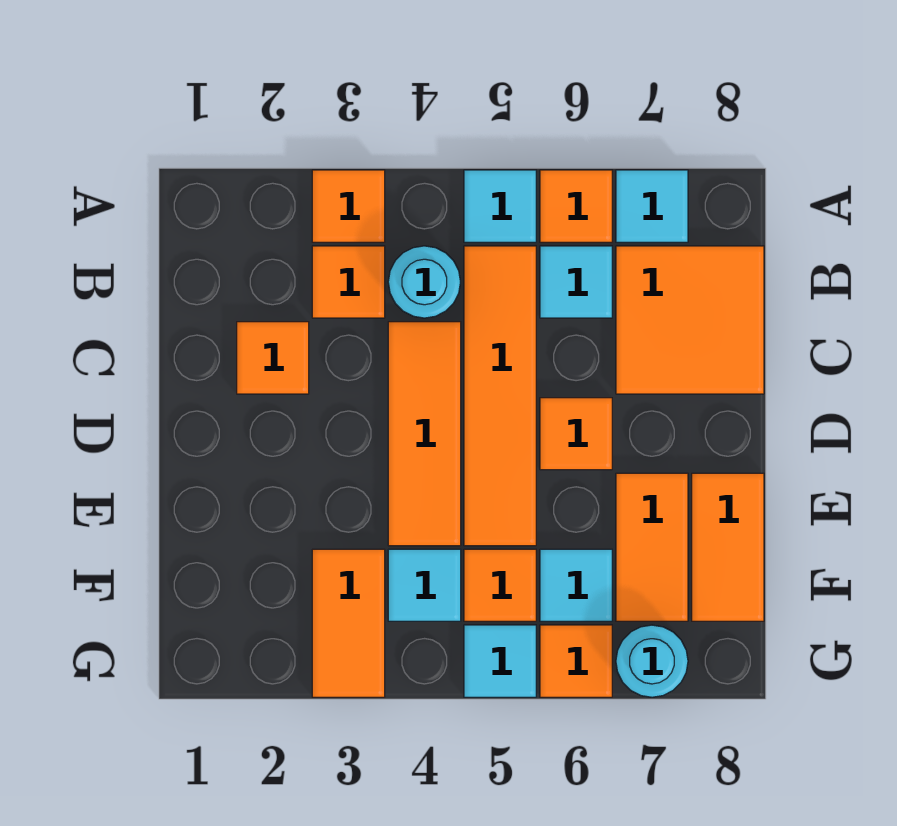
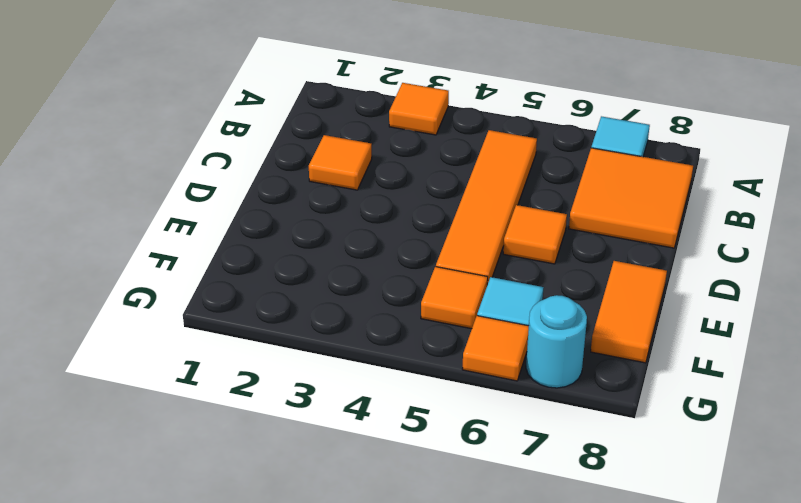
none -> cyan 1x1 tile [464,170,536,242]
none -> orange 1x1 tile [540,170,612,242]
none -> orange 1x1 tile [312,246,385,318]

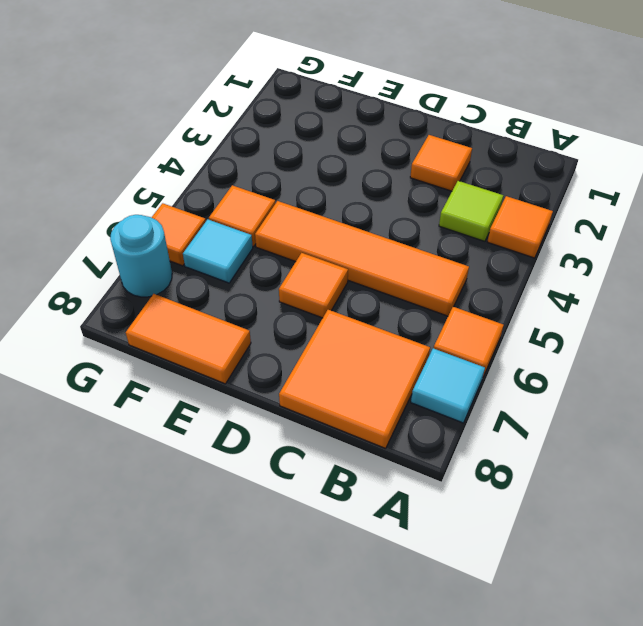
lime 1x1 tile [439,181,503,241] -> orange 1x1 tile [312,246,385,318]
none -> cyan 1x1 tile [464,170,536,242]
none -> cyan 1x1 round brick [388,246,460,318]
none -> cyan 1x1 tile [540,246,612,318]

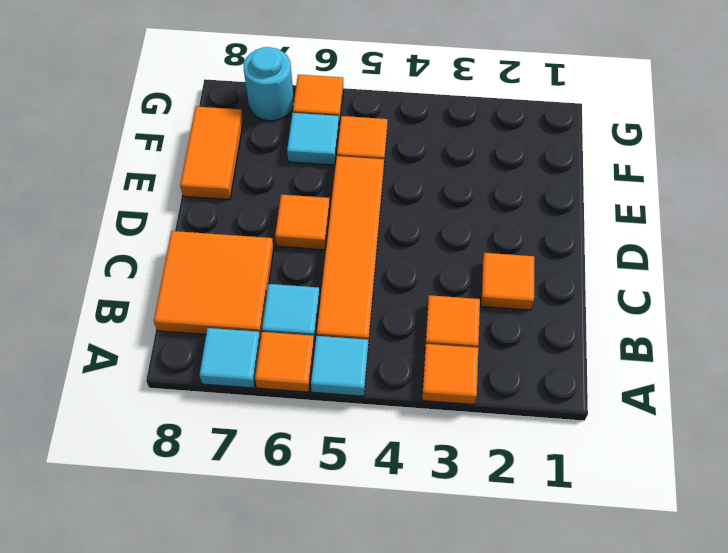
none -> cyan 1x1 round brick [388,246,460,318]
none -> orange 1x3 tile [388,322,461,546]
none -> orange 1x2 tile [616,473,688,621]

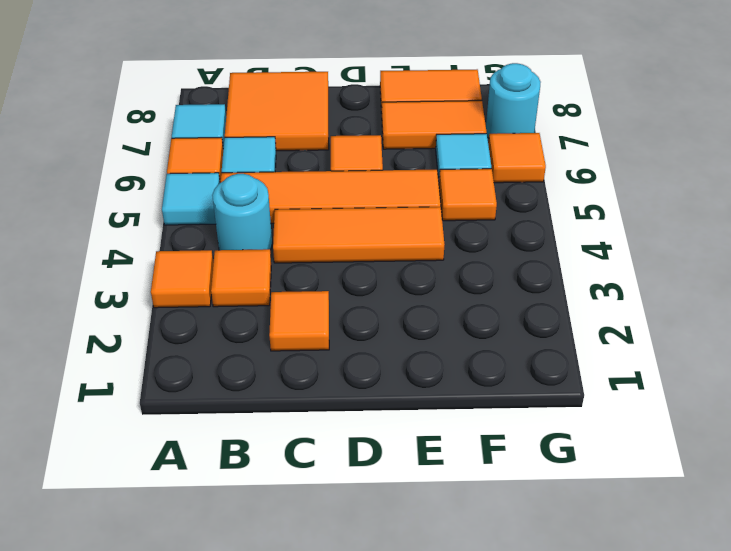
none -> orange 1x2 tile [312,549,385,697]
none -> cyan 1x1 tile [388,549,461,621]
none -> cyan 1x1 tile [464,625,536,697]

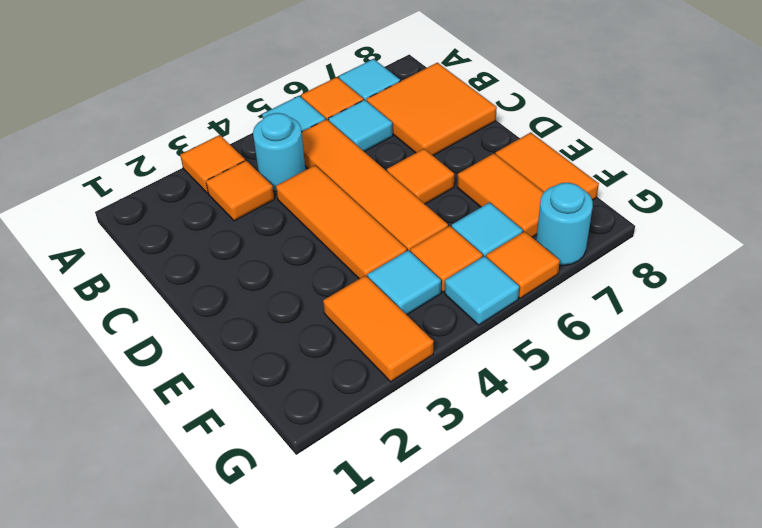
none -> orange 1x1 tile [237,322,309,394]

